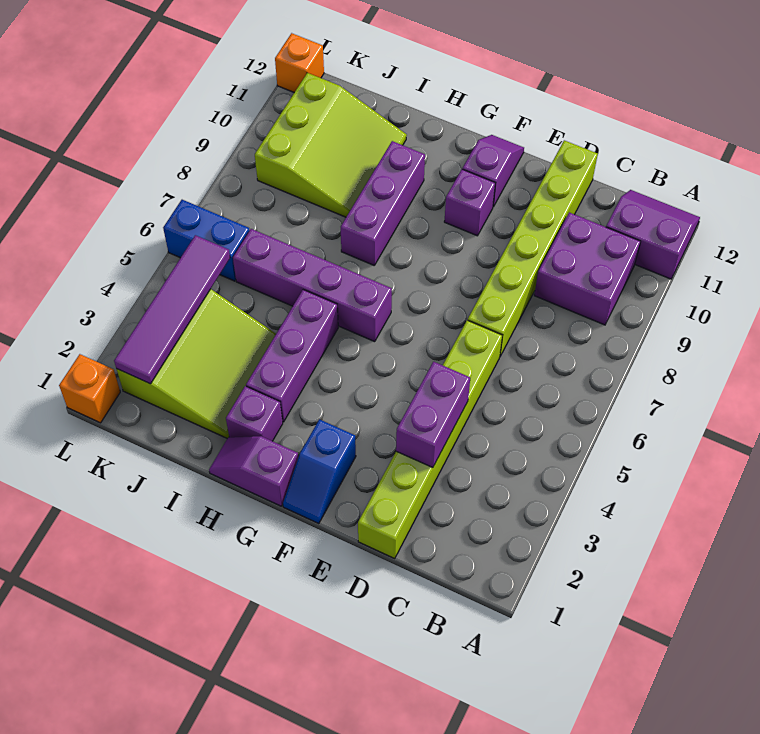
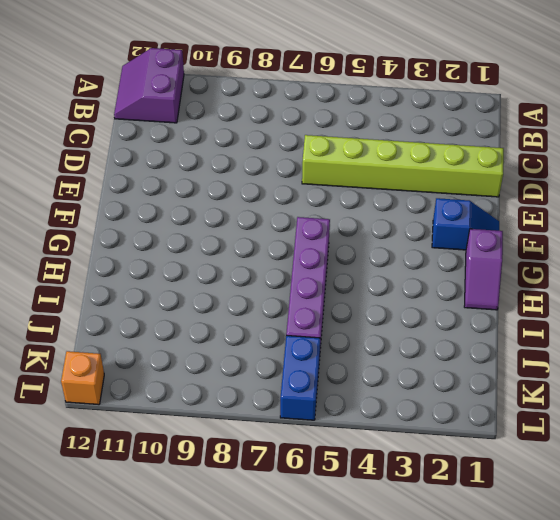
none -> purple 2x2 brick [534,212,641,325]
none -> lime 1x6 brick [468,140,598,356]
none -> purple 1x1 brick [444,169,495,236]

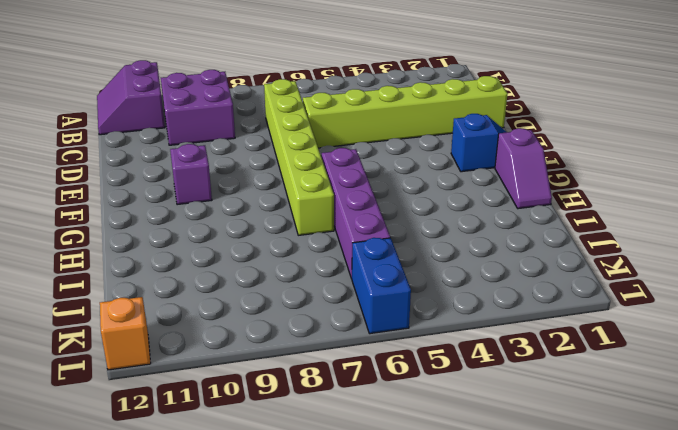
lime 1x6 brick [264,79,334,235] -> lime 1x6 brick turned to [468,140,598,356]
none -> purple 1x2 slope [463,135,524,207]
none -> purple 1x1 brick [226,386,283,441]
none -> purple 1x3 brick [246,290,338,422]

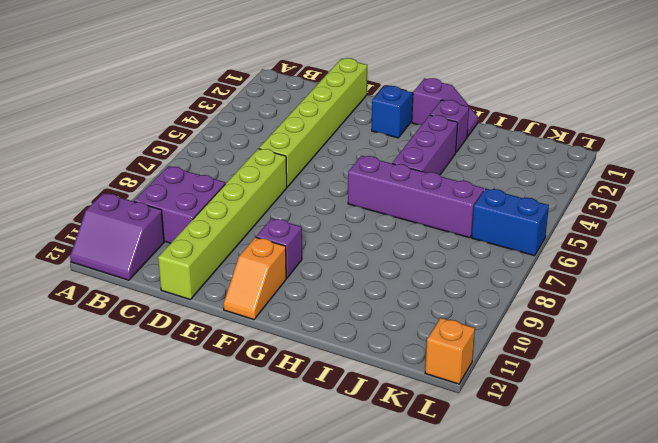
orange 1x2 slope [223,237,286,320] -> purple 1x2 slope [463,135,524,207]
none -> purple 1x3 brick [341,141,425,265]
none -> lime 3x3 slope [117,289,276,438]
none -> lime 3x3 slope [255,73,407,217]

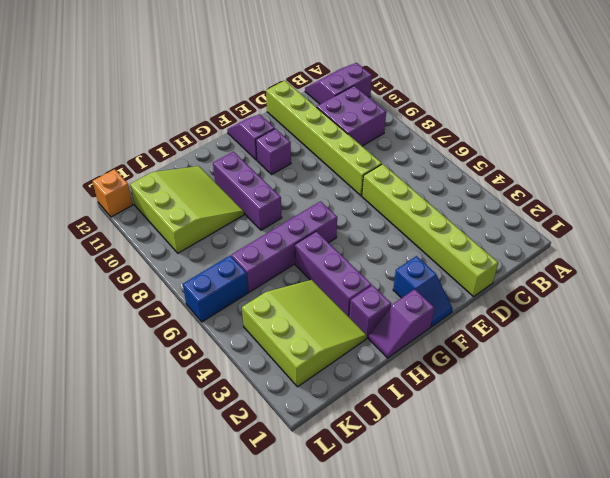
none -> orange 1x1 brick [59,354,120,423]
none -> purple 1x2 brick [396,362,470,468]
none -> purple 1x4 tile [114,235,230,384]

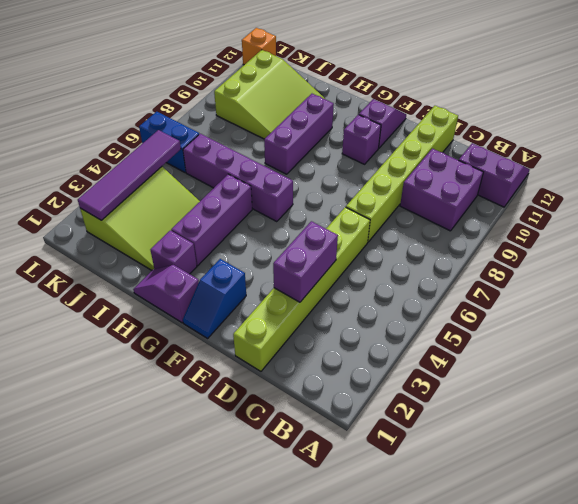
none -> orange 1x1 brick [59,354,120,423]

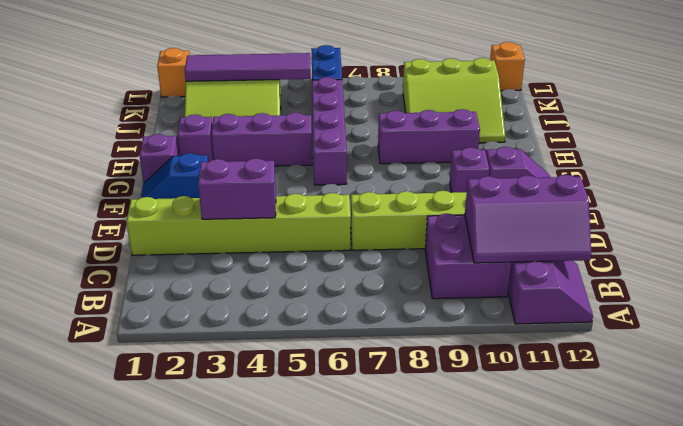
purple 2x3 slope [465,175,591,263] -> none

